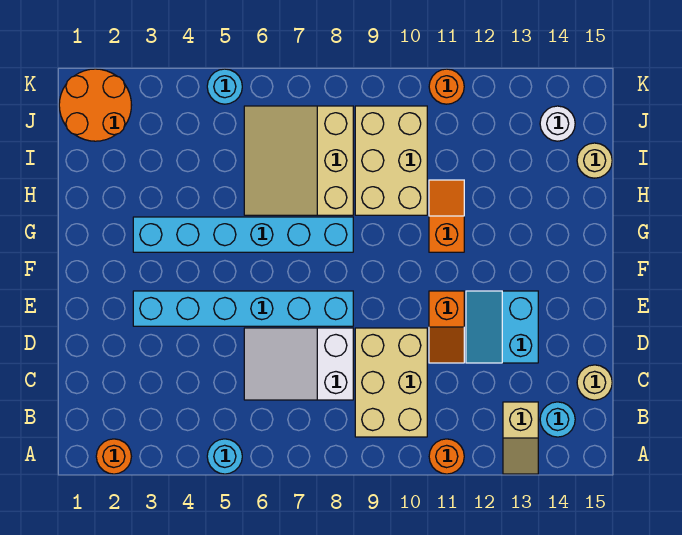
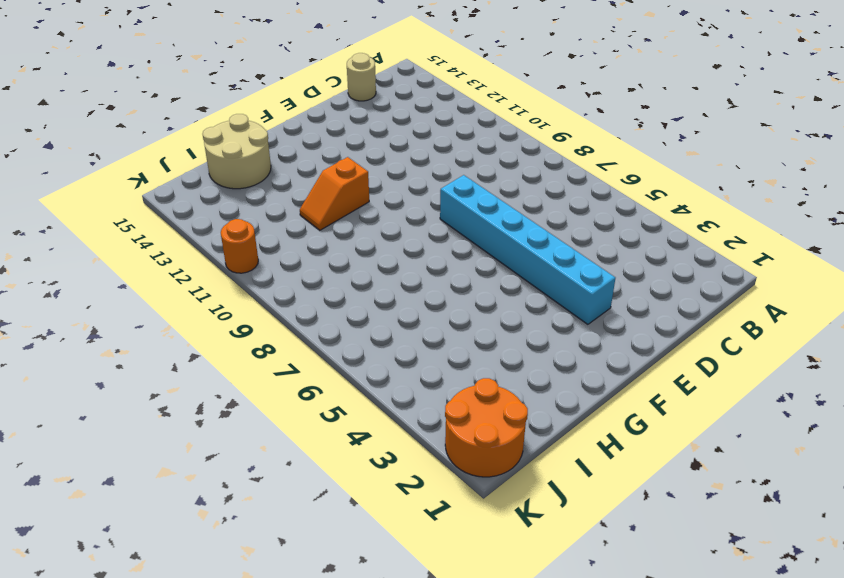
tan 2x2 round brick [203,114,271,189] -> tan 1x1 round brick [577,143,612,178]
none -> orange 1x1 round brick [96,439,131,474]
none -> cyan 1x1 round brick [207,439,242,474]
none -> orange 1x1 round brick [429,439,464,474]

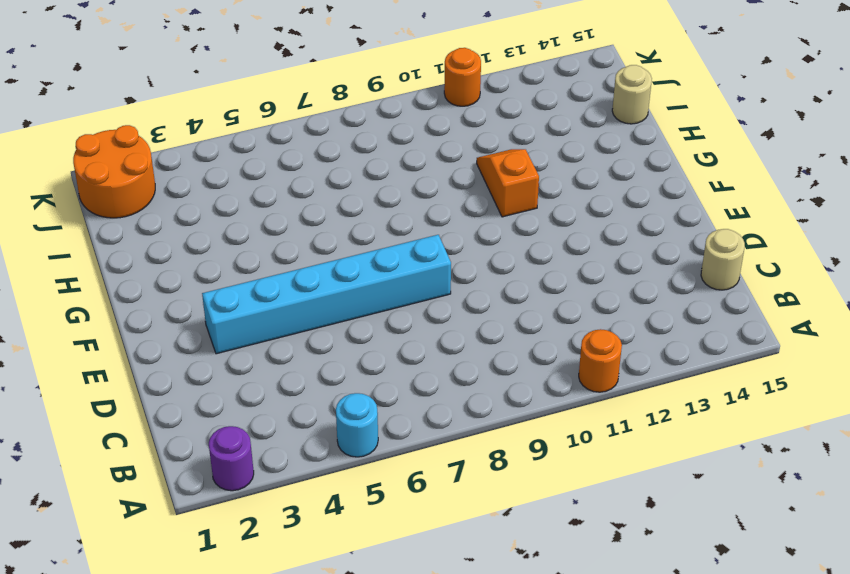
purple 1x1 round brick [209,426,254,491] -> orange 1x1 round brick [96,439,131,474]
none -> tan 1x2 slope [503,402,538,474]
none -> tan 2x3 brick [355,328,427,437]
none -> cyan 1x1 round brick [540,402,575,437]

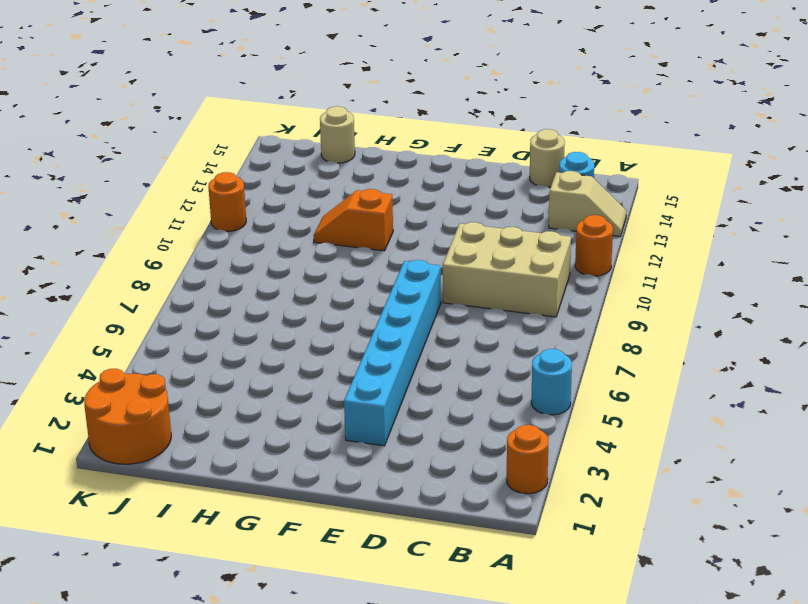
none -> white 2x3 slope [244,328,353,400]
none -> orange 1x2 slope [429,291,464,363]
none -> cyan 2x2 slope [466,291,538,363]

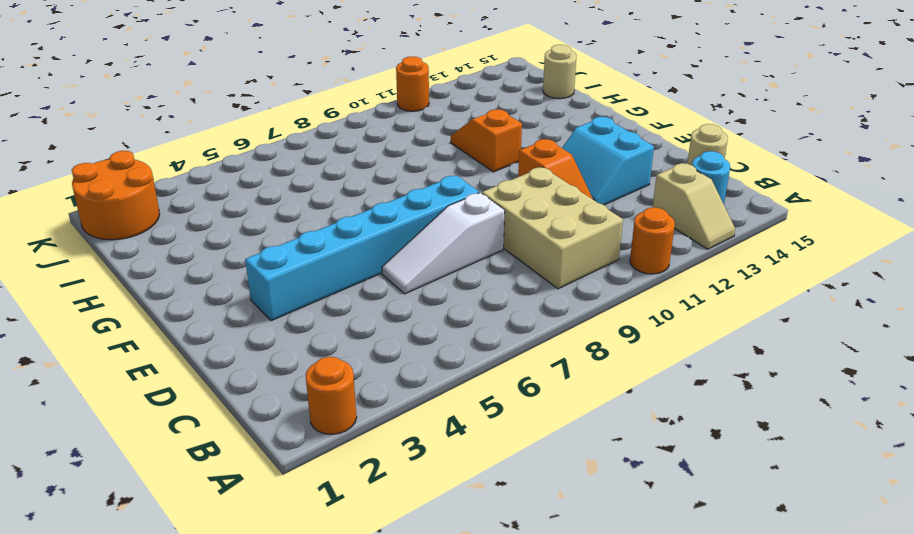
white 1x3 slope [382,193,505,294] -> white 2x3 slope [244,328,353,400]
none -> cyan 1x1 round brick [207,439,242,474]
none -> cyan 1x6 brick [133,217,353,252]
none -> tan 3x3 slope [244,106,353,215]

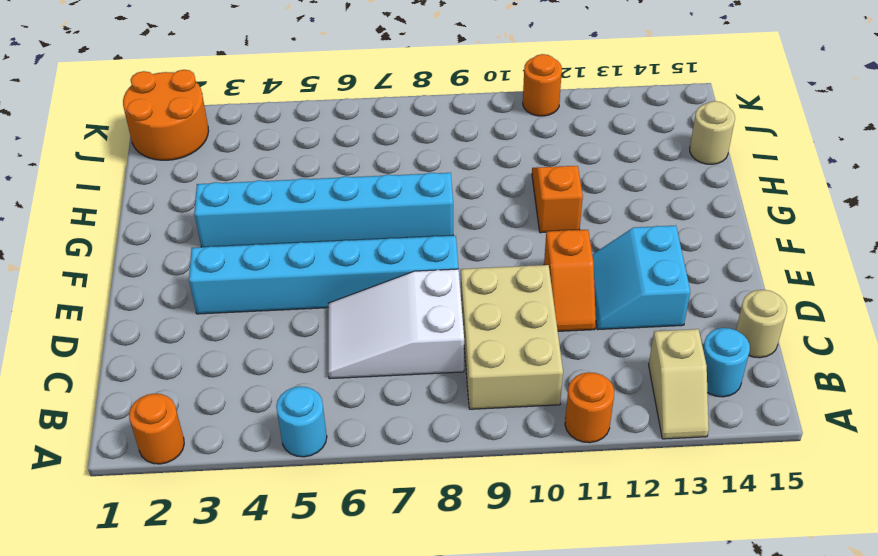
none -> tan 3x3 slope [244,106,353,215]
none -> tan 2x3 brick [355,106,427,215]
none -> white 1x1 round brick [540,106,575,141]

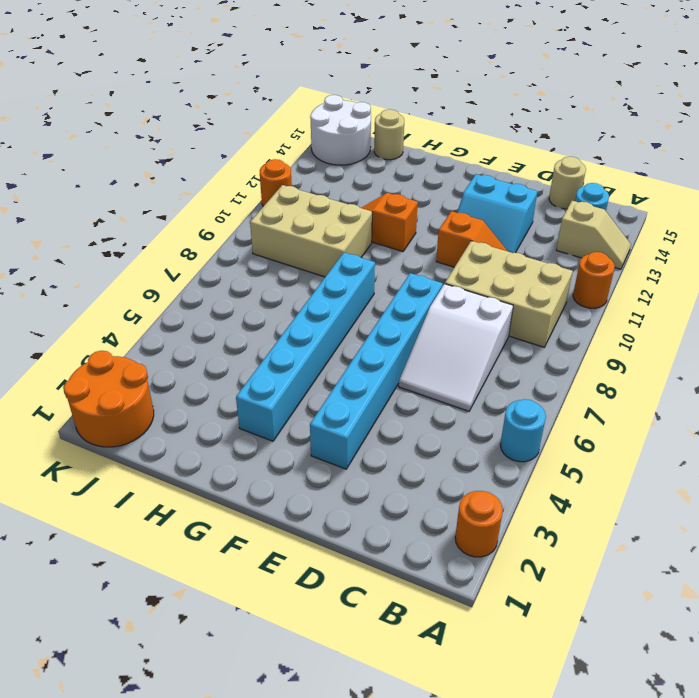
white 2x2 round brick [310,95,371,165] -> white 1x1 round brick [540,106,575,141]
none -> tan 3x3 slope [244,106,353,215]
none -> cyan 1x1 round brick [207,69,242,104]

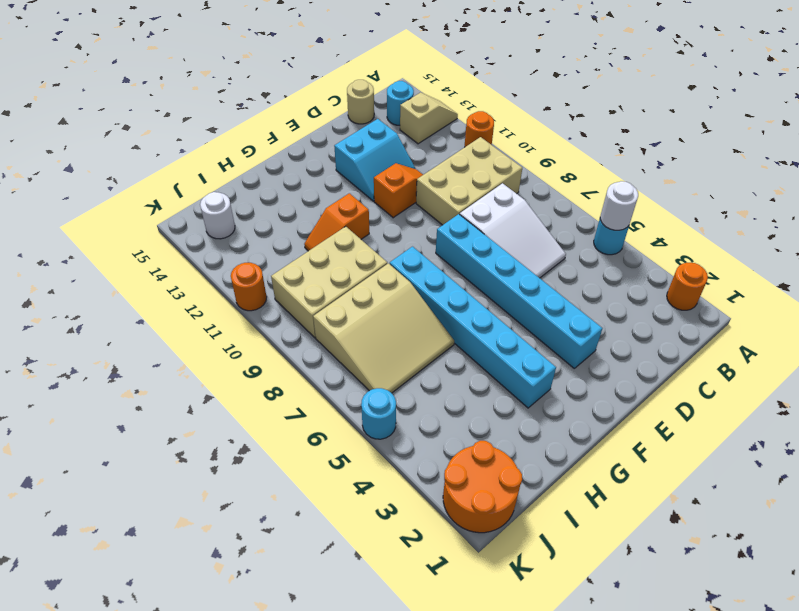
white 1x1 round brick [600,181,638,230] -> none
none -> tan 1x1 round brick [577,143,612,178]

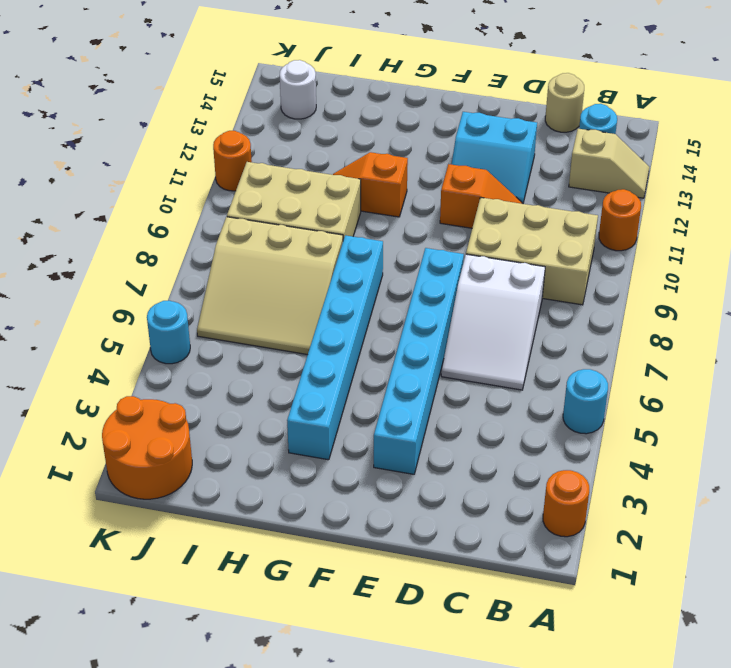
none -> tan 1x1 round brick [577,143,612,178]

